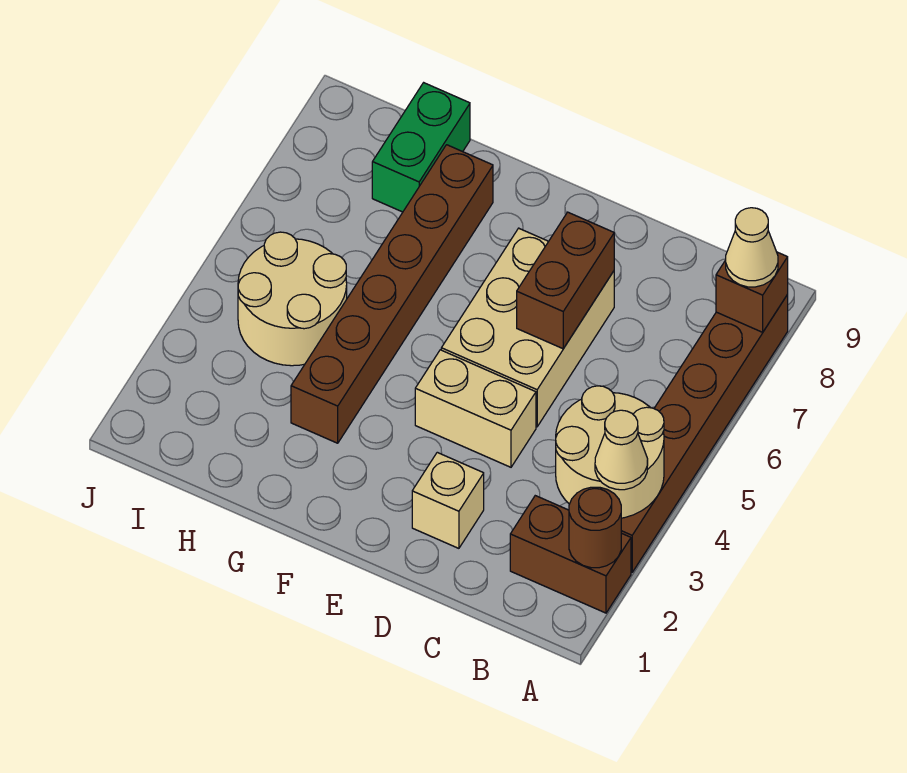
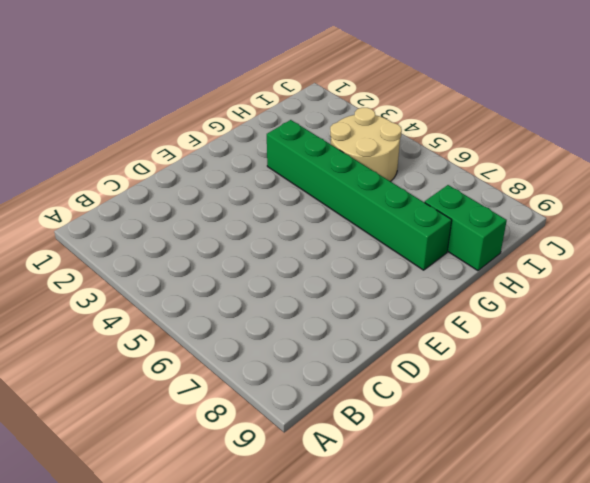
green 1x6 brick [267,120,452,270] -> brown 1x6 brick [291,145,493,443]
none -> brown 1x2 brick [510,496,631,613]
none -> brown 1x6 brick [621,295,788,572]
none -> tan 1x1 brick [412,452,484,548]

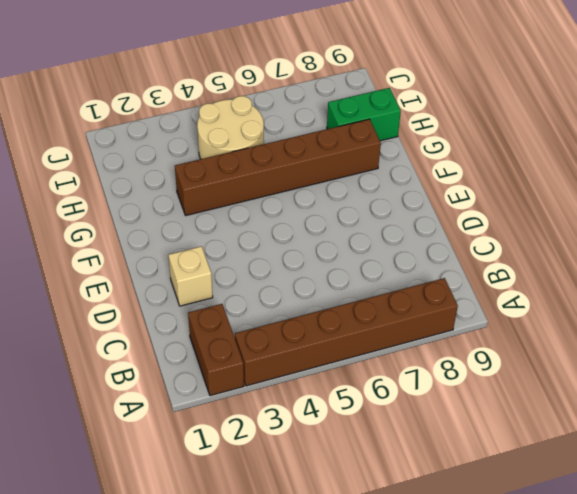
none -> tan 1x2 brick [415,350,536,467]
none -> tan 2x3 brick [441,228,614,427]
none -> brown 1x1 round brick [569,487,621,568]

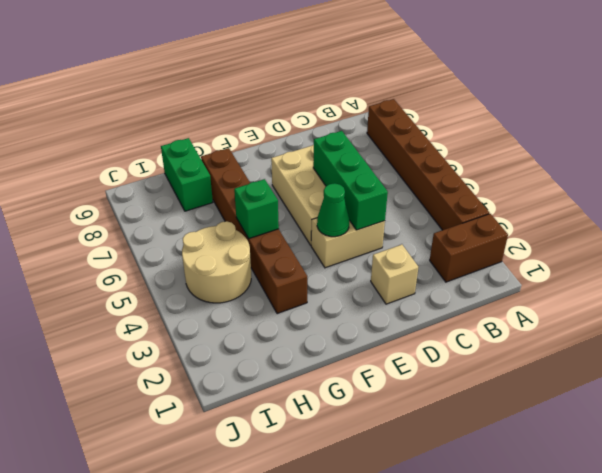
green 1x3 brick [313,131,388,230] -> brown 1x2 brick [517,212,614,349]
green 1x1 cone [317,183,349,237] -> none
green 1x1 brick [234,179,279,238] -> none
none -> brown 1x1 round brick [569,487,621,568]
none -> tan 2x2 round brick [556,386,664,518]
none -> brown 1x1 brick [716,252,788,332]

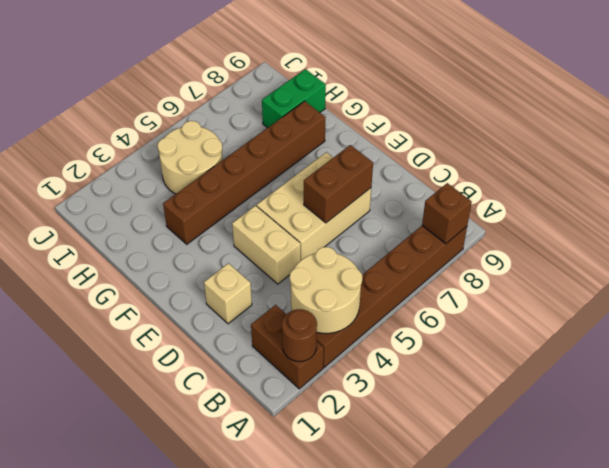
none -> tan 1x1 cone [595,410,648,490]
none -> tan 1x1 cone [726,208,778,287]

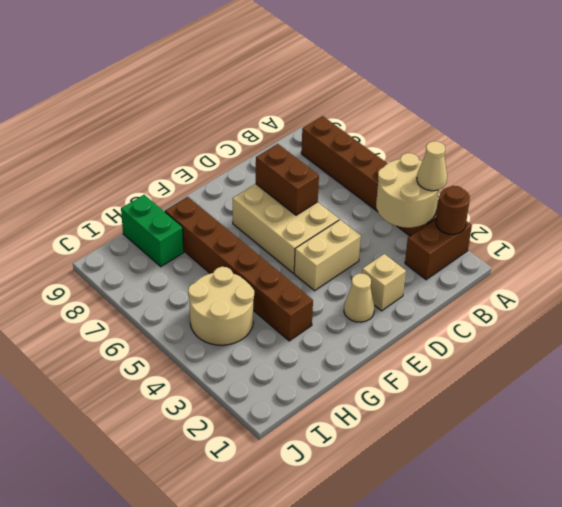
tan 1x1 cone [344,273,374,322] -> tan 1x1 cone moved to [726,208,778,287]
none -> brown 1x1 brick [716,252,788,332]

